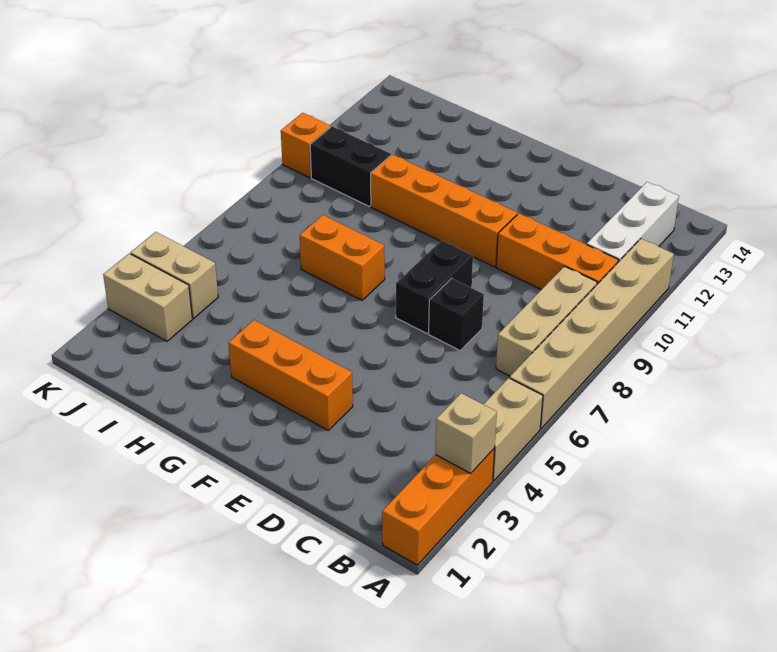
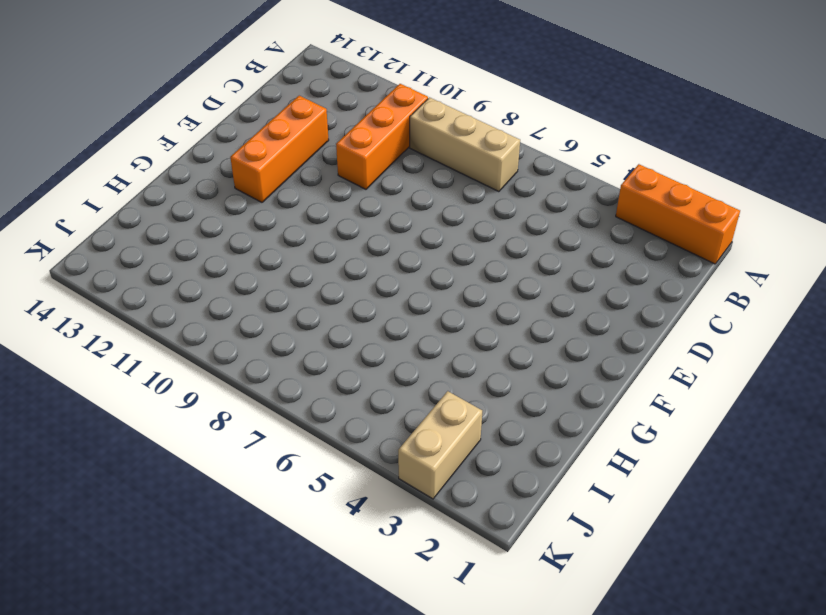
orange 1x3 brick [230,96,329,202] -> orange 1x3 brick moved to [228,320,353,430]
none -> tan 1x2 brick [484,378,543,481]
none -> tan 1x6 brick [510,239,674,429]
none -> white 1x3 brick [587,182,679,262]

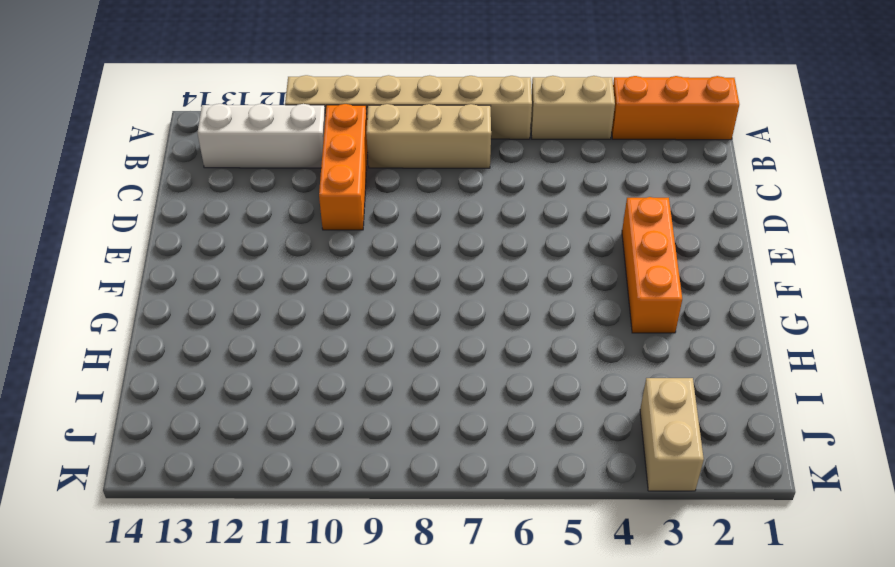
none -> black 1x1 brick [429,278,484,350]
none -> black 1x2 brick [396,240,473,334]
none -> orange 1x4 brick [371,154,517,267]

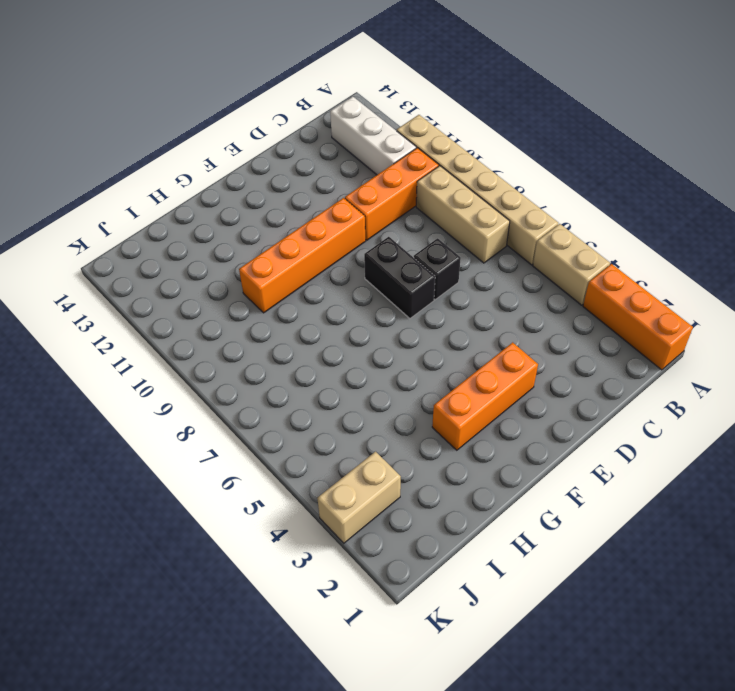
none -> orange 1x2 brick [300,215,385,300]
none -> black 1x2 brick [310,126,391,206]
none -> tan 1x2 brick [130,232,218,318]

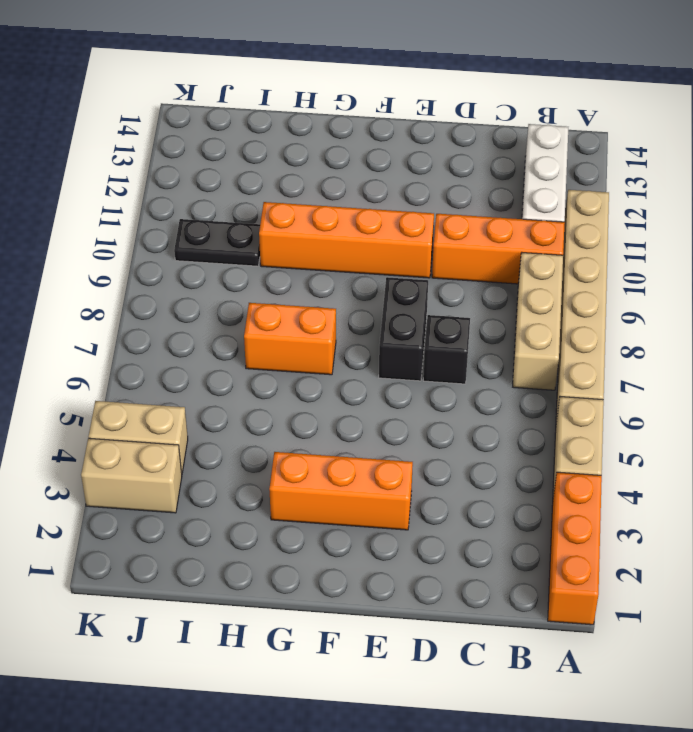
black 1x2 plate [174,219,260,266] -> black 1x2 brick [310,126,391,206]
none -> orange 1x1 brick [281,113,331,178]
none -> tan 1x1 brick [435,393,497,473]

